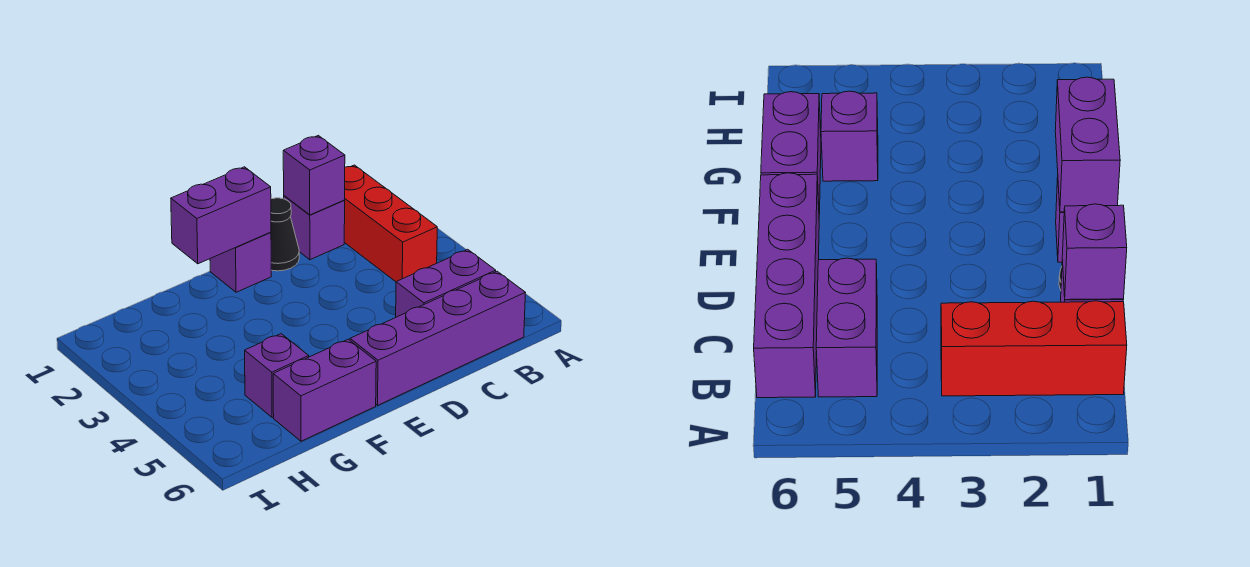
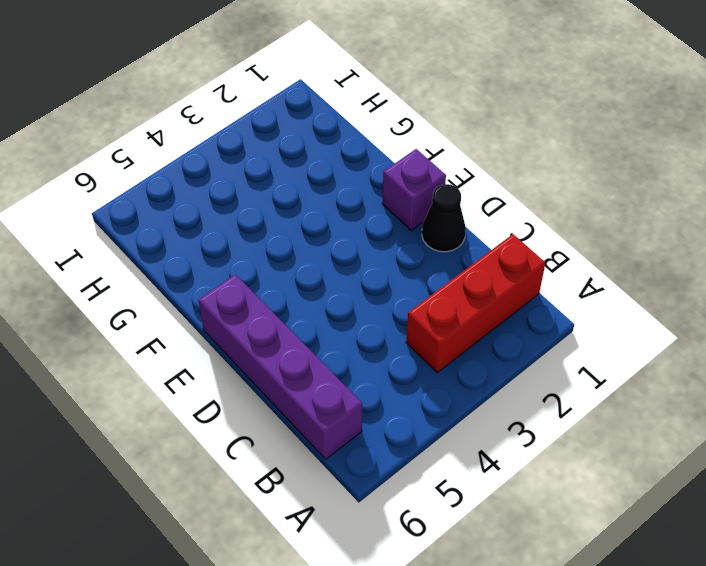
none -> purple 1x2 brick [396,249,496,317]
none -> purple 1x1 brick [284,196,345,260]

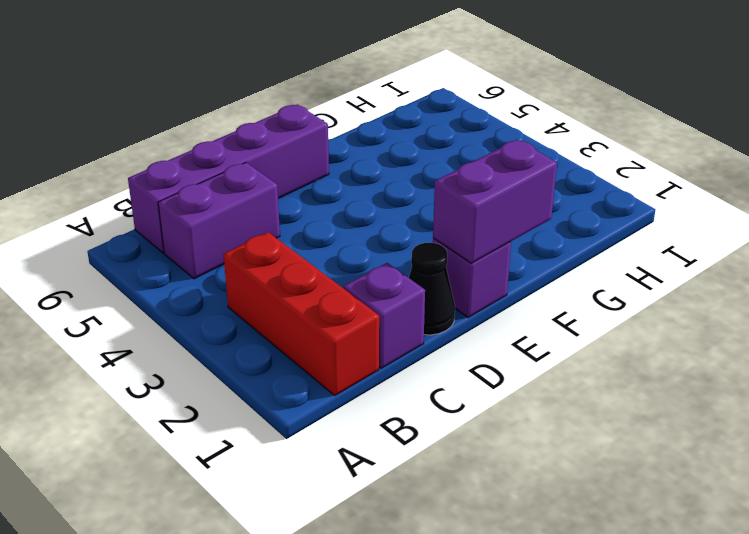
none -> purple 1x2 brick [273,339,376,441]
none -> purple 1x1 brick [245,334,309,418]

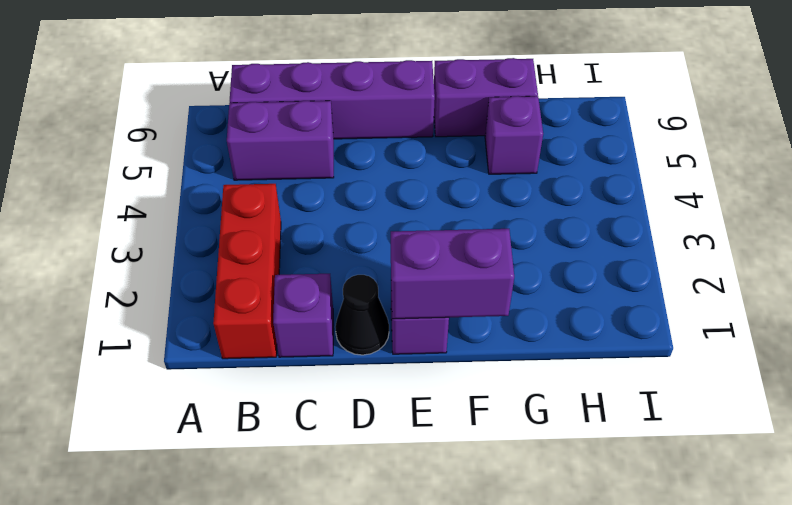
none -> purple 1x1 brick [283,135,345,215]

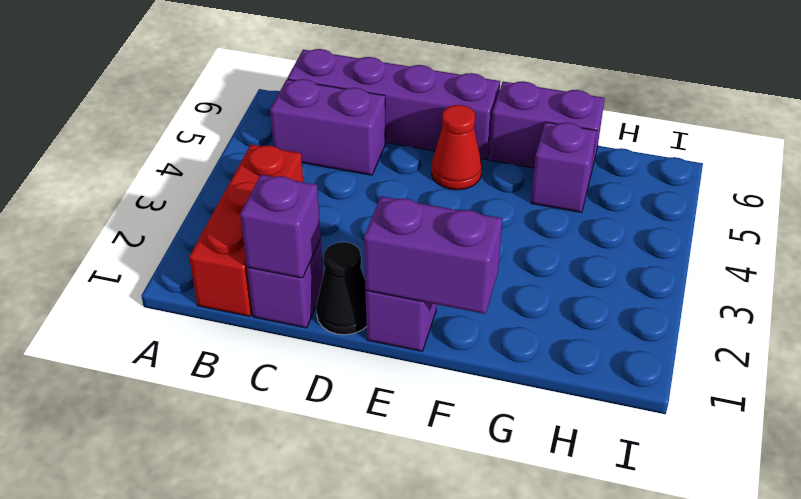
red 1x1 cone [431,105,482,190] -> none

